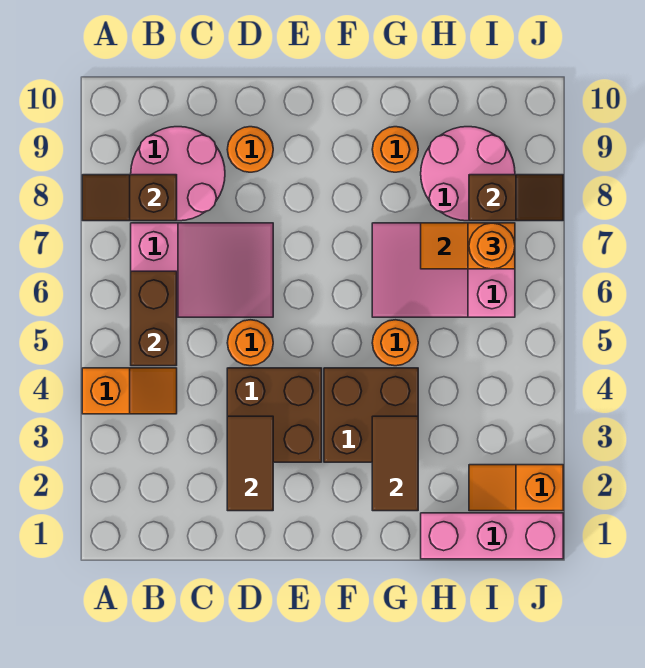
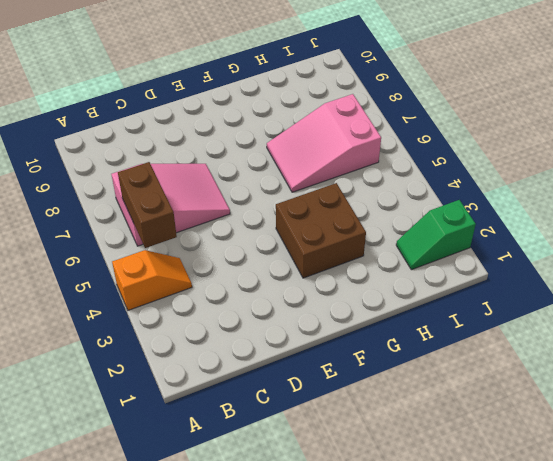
green 1x2 slope [396,200,476,270] -> orange 1x2 slope [469,465,563,511]
none -> pink 2x2 round brick [131,127,225,221]
none -> brown 2x2 brick [227,368,322,462]
none -> orange 1x1 round brick [227,320,273,366]

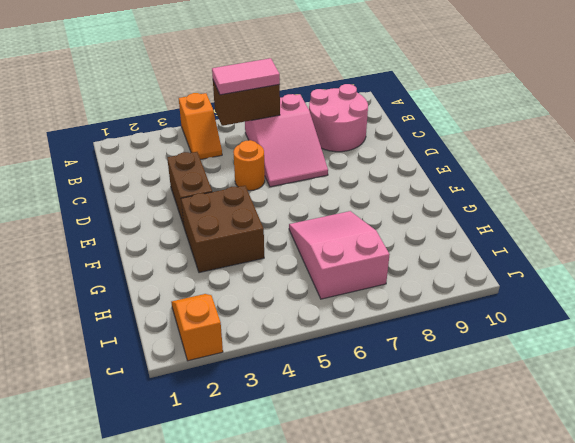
pink 1x2 tile [212,58,280,95] -> none
brown 1x2 brick [167,152,212,225] -> brown 2x2 brick [227,368,322,462]
none -> orange 1x1 round brick [227,127,273,172]
none -> orange 1x1 round brick [372,320,418,366]
none -> orange 1x1 round brick [372,127,418,172]

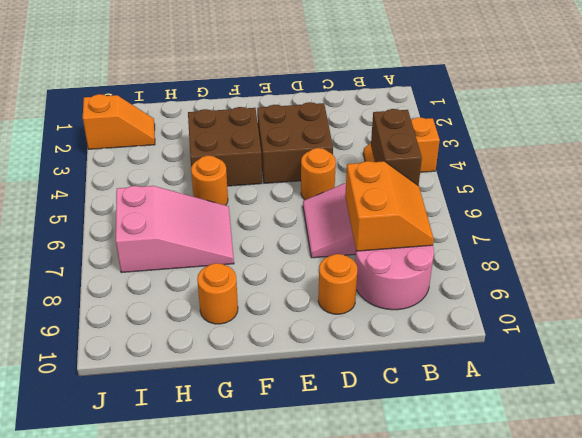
orange 2x2 slope [345,161,434,251] -> brown 1x2 slope [82,175,177,221]
none -> pink 1x3 brick [421,513,563,559]
none -> pink 2x2 round brick [421,127,515,221]
none -> brown 1x2 tile [227,416,273,511]

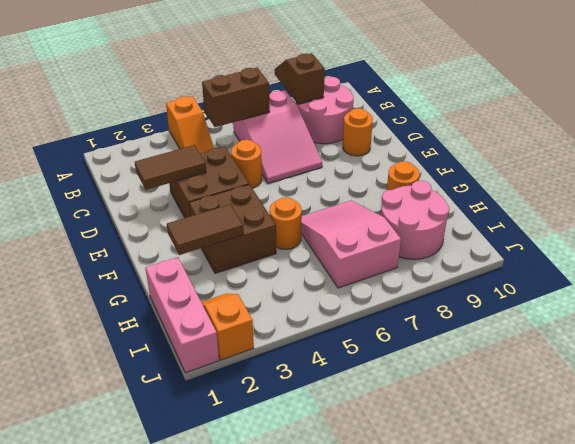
none -> orange 1x2 slope [421,223,515,269]
none -> brown 1x2 slope [469,175,563,221]
none -> orange 1x1 round brick [469,223,515,269]

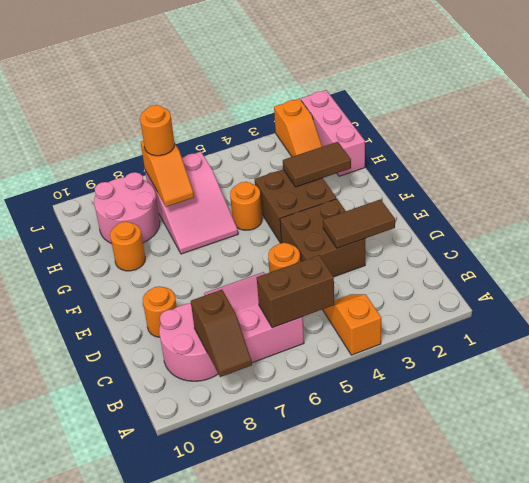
none -> brown 1x2 slope [469,175,563,221]

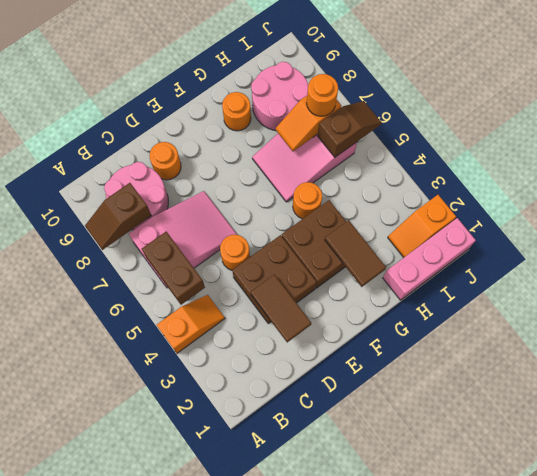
brown 1x2 slope [318,101,381,157] -> brown 1x2 slope moved to [469,175,563,221]

